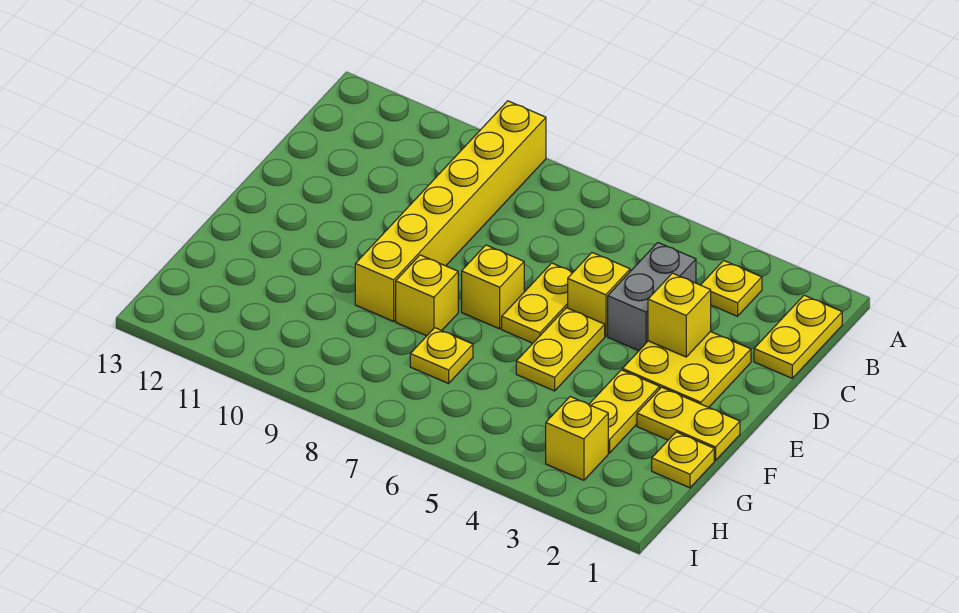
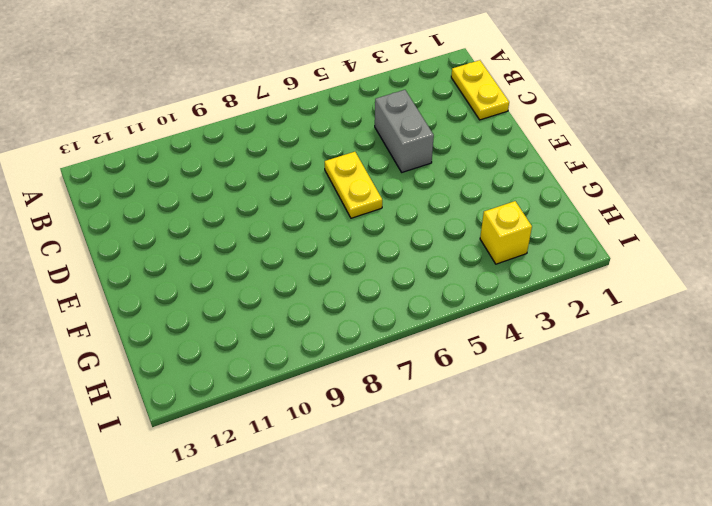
none -> yellow 1x6 brick [355,101,546,321]
none -> yellow 1x1 plate [701,260,762,316]
none -> yellow 2x2 plate [622,331,751,407]

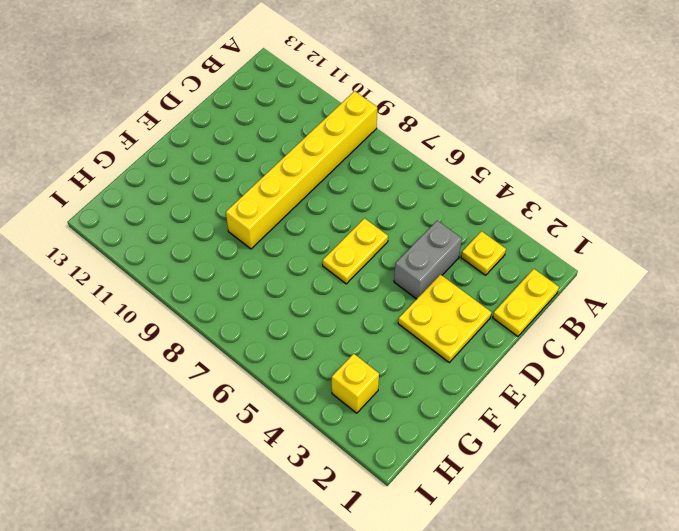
none -> yellow 1x1 brick [568,253,630,336]
none -> yellow 1x2 plate [516,308,605,391]
none -> yellow 1x1 brick [462,245,524,329]

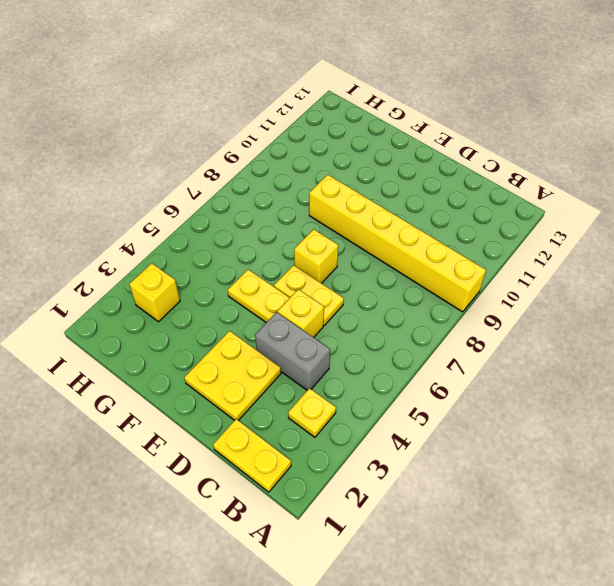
none -> yellow 1x2 plate [637,387,740,460]
none -> yellow 1x2 plate [589,370,660,453]
none -> yellow 1x1 brick [396,255,458,336]

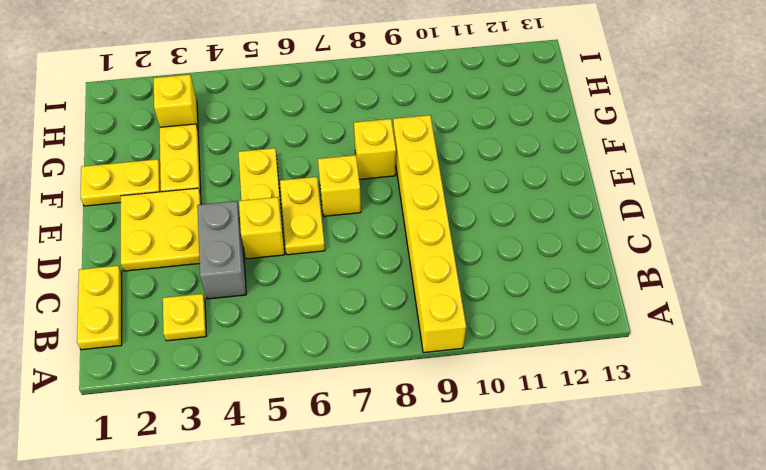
none -> yellow 1x1 plate [652,432,714,488]
none -> yellow 1x1 plate [410,328,473,383]
none -> yellow 1x1 brick [648,273,711,357]

